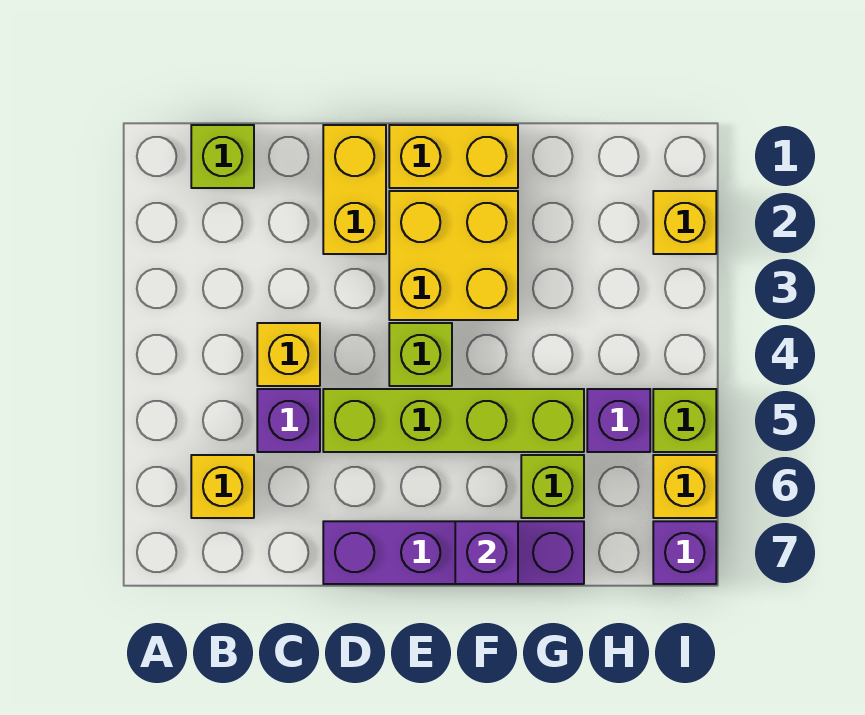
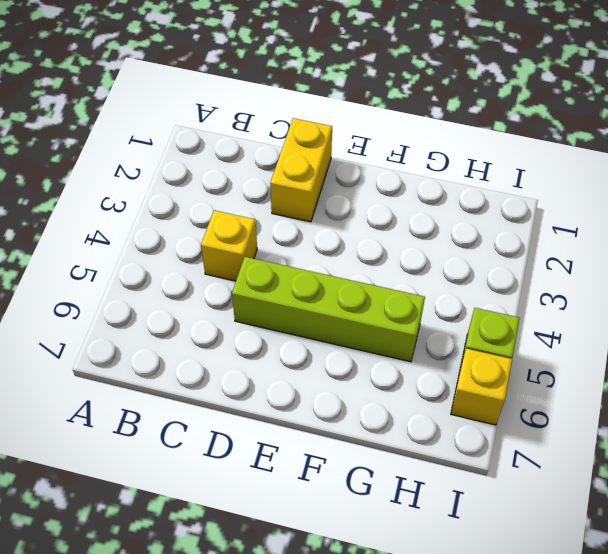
none -> lime 1x1 brick [191,125,254,188]
none -> yellow 1x1 brick [191,455,254,518]
none -> purple 1x1 brick [257,389,320,452]

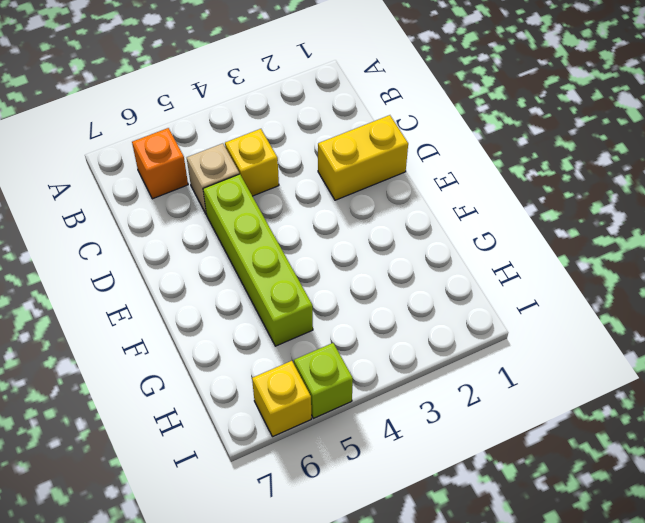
orange 1x1 brick [132,128,188,199] -> yellow 1x1 brick [191,455,254,518]
tan 1x1 brick [187,143,239,215] -> purple 1x1 brick [257,389,320,452]
none -> lime 1x1 brick [191,125,254,188]
none -> purple 1x4 brick [323,521,584,584]
none -> yellow 1x2 brick [389,125,518,188]

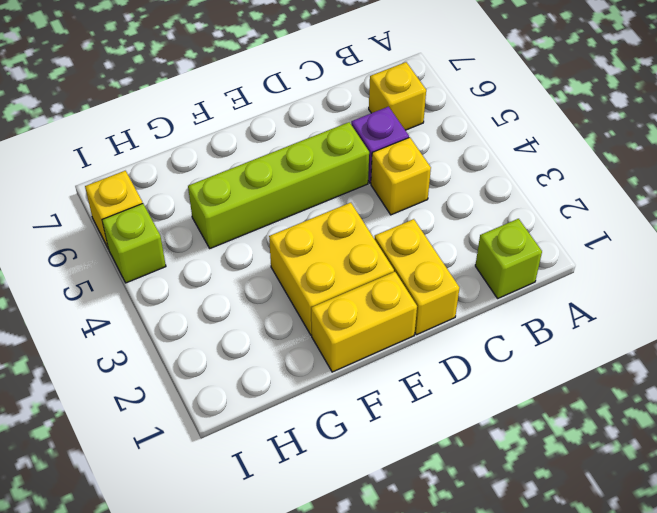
none -> purple 1x4 brick [323,521,584,584]
none -> lime 1x1 brick [389,323,452,386]
none -> lime 1x1 brick [521,455,584,518]

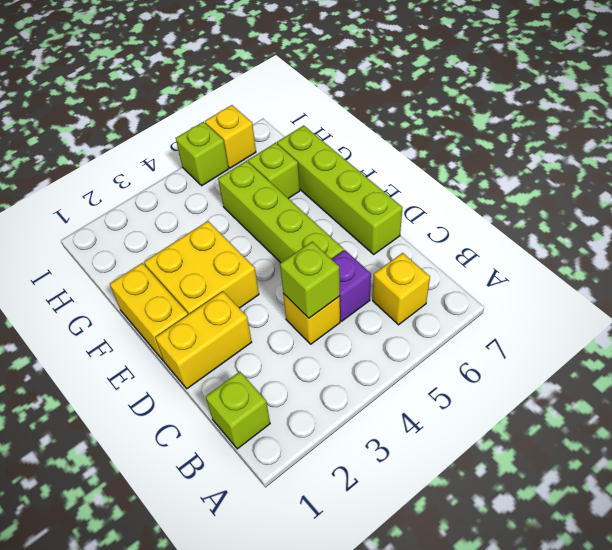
lime 1x1 brick [280,242,340,318] -> lime 1x1 brick moved to [389,323,452,386]
lime 1x4 brick [277,125,403,254] -> purple 1x4 brick [323,521,584,584]
none -> purple 1x1 brick [587,389,650,452]
none -> yellow 1x1 brick [653,191,716,254]
none -> purple 1x1 brick [653,521,716,584]

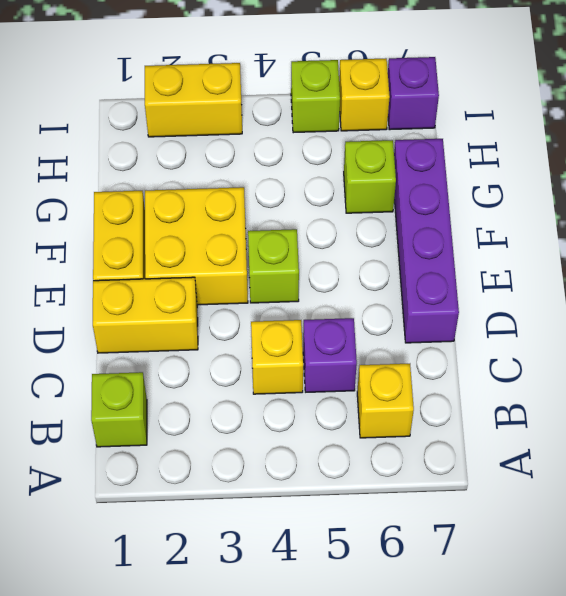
yellow 1x2 brick [145,63,242,137] -> yellow 1x1 brick [653,191,716,254]
none -> lime 1x4 brick [323,389,584,452]
none -> purple 1x1 brick [587,389,650,452]
none -> purple 1x1 brick [455,521,518,584]

